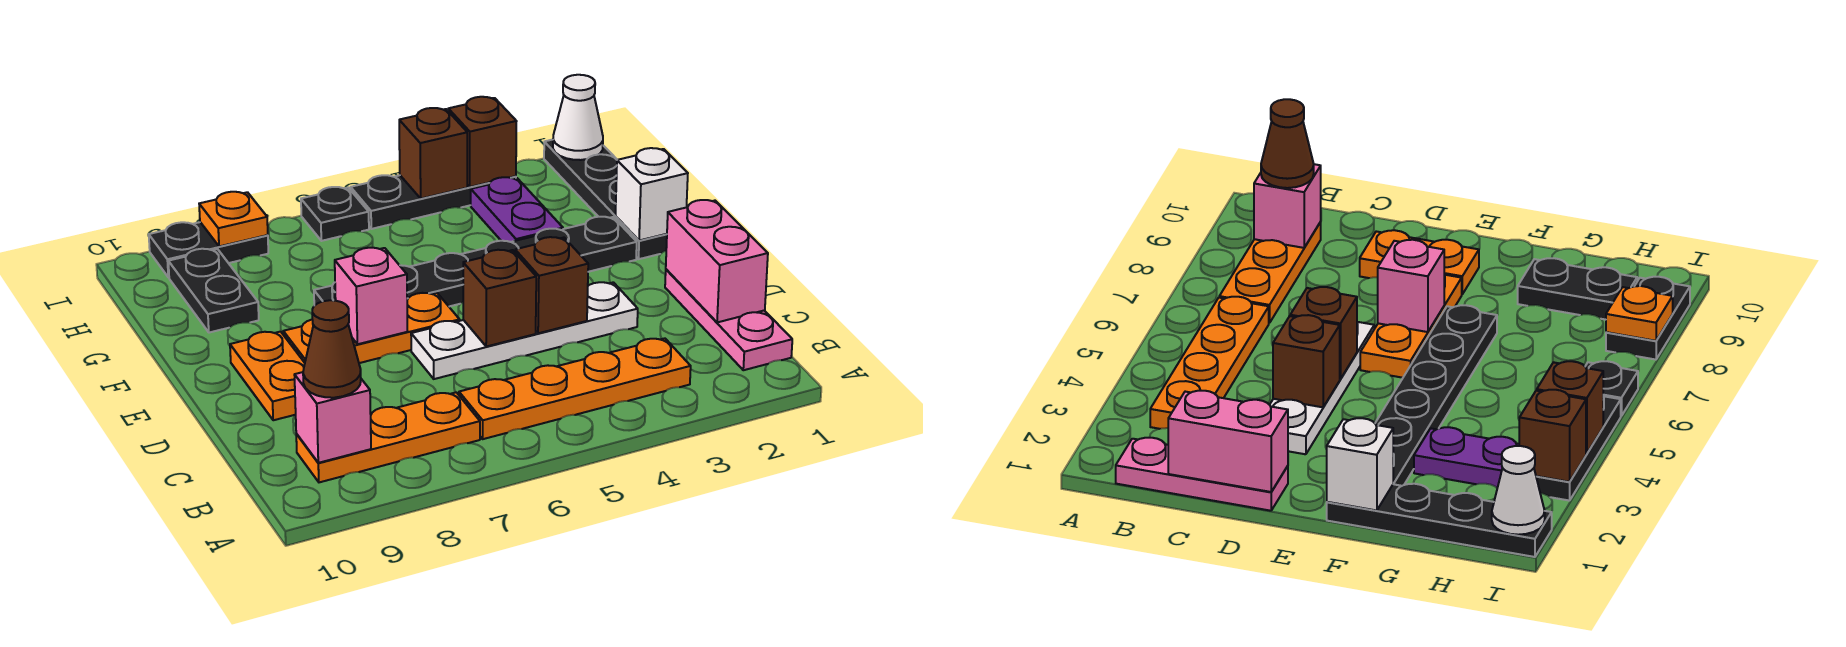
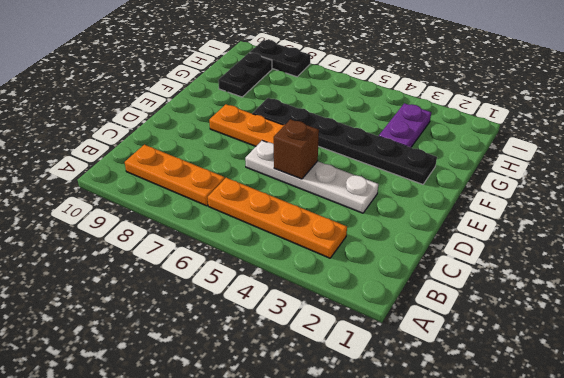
none -> pink 1x3 plate [665,269,792,370]
none -> orange 1x2 plate [230,332,305,420]
none -> black 1x4 plate [544,140,667,259]

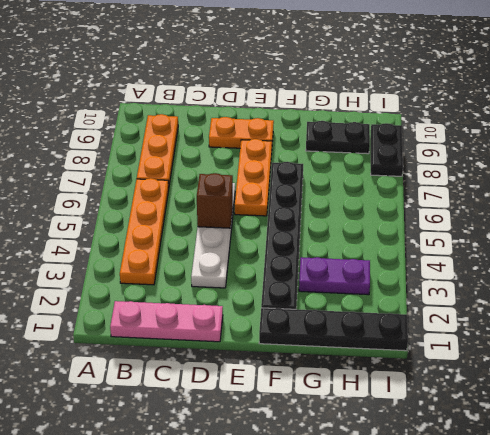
none -> black 1x3 plate [351,175,516,229]
none -> black 1x1 plate [301,187,369,241]
none -> pink 1x1 brick [295,372,371,463]

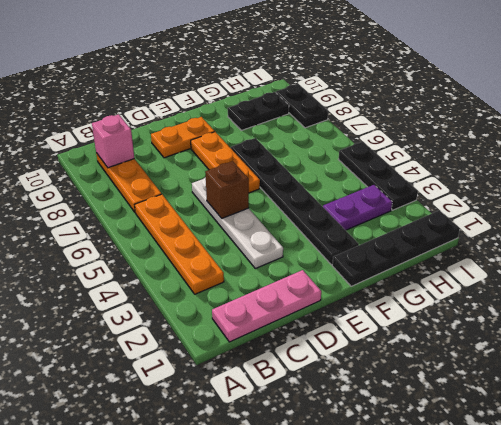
none -> black 1x1 plate [301,187,369,241]
none -> pink 1x2 brick [666,200,768,322]
none -> brown 1x1 brick [515,237,588,333]

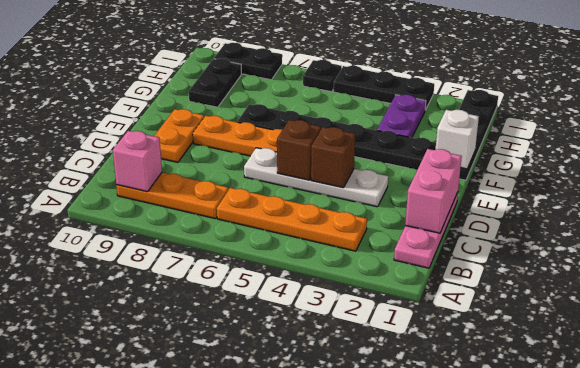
none -> pink 1x1 brick [335,248,408,344]
none -> white 1x1 cone [553,75,603,160]
none -> brown 1x1 brick [448,97,517,187]

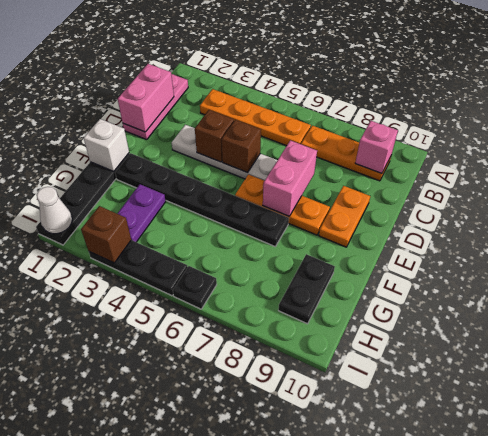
pink 1x2 brick [263,140,317,216] -> pink 1x1 brick [335,248,408,344]
none -> black 1x2 plate [149,222,268,277]
none -> brown 1x1 brick [399,108,467,199]
none -> orange 1x1 plate [199,192,268,246]

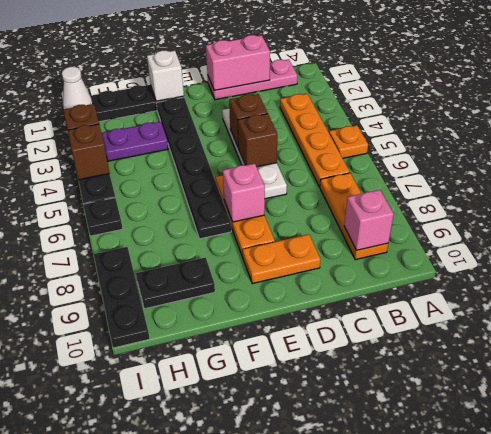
orange 1x1 plate [329,125,368,158] -> orange 1x1 plate moved to [199,192,268,246]
black 1x3 plate [94,247,150,348] -> black 1x2 plate [149,222,268,277]
none -> brown 1x1 cone [303,300,361,398]

